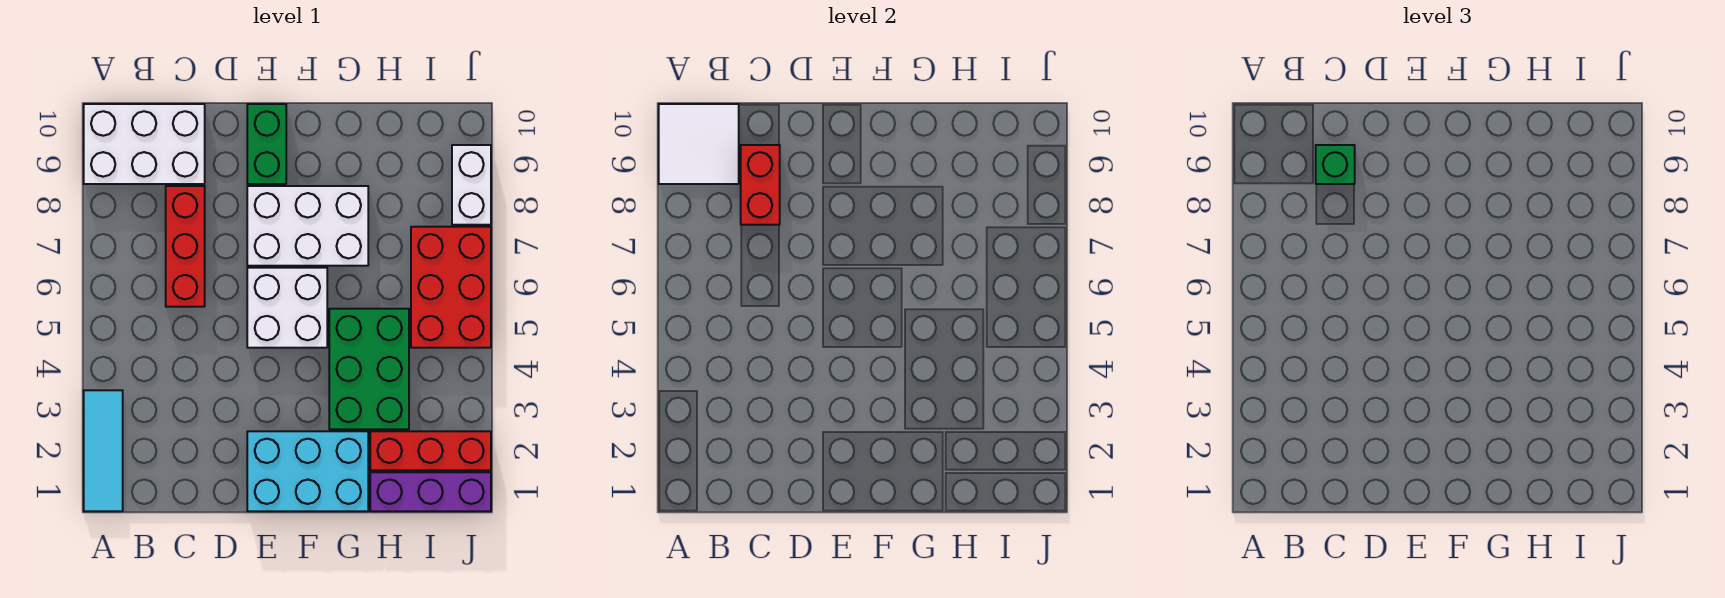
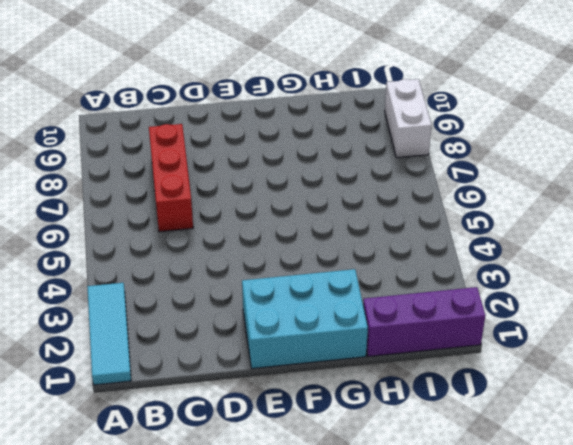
none -> white 2x3 brick [84,104,205,184]
none -> white 2x2 brick [247,268,327,348]
none -> white 2x3 brick [247,186,368,266]

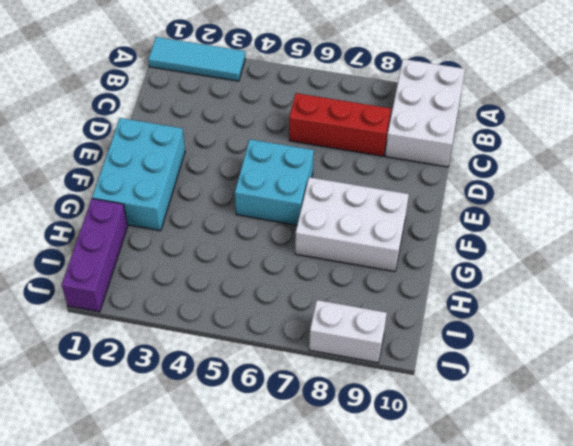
cyan 2x2 brick [235,139,314,225] -> white 2x2 brick [247,268,327,348]
white 2x3 brick [295,177,409,272] -> white 2x3 brick turned to [247,186,368,266]
none -> green 1x2 brick [247,104,286,184]
none -> green 2x3 brick [329,309,409,429]
none -> red 1x3 brick [370,431,491,470]

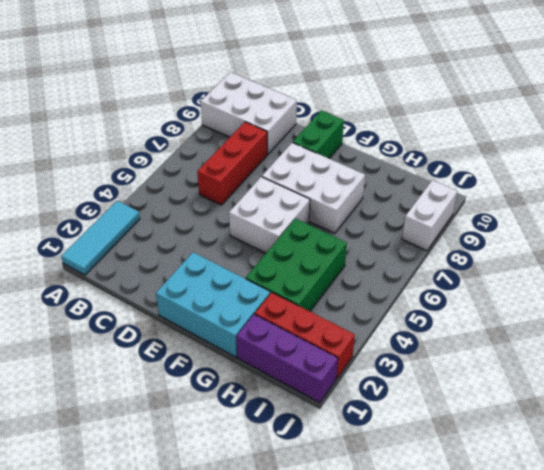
none -> red 2x3 brick [411,227,491,348]
none -> white 2x2 tile [659,104,739,184]
none -> red 1x2 brick [741,145,780,225]

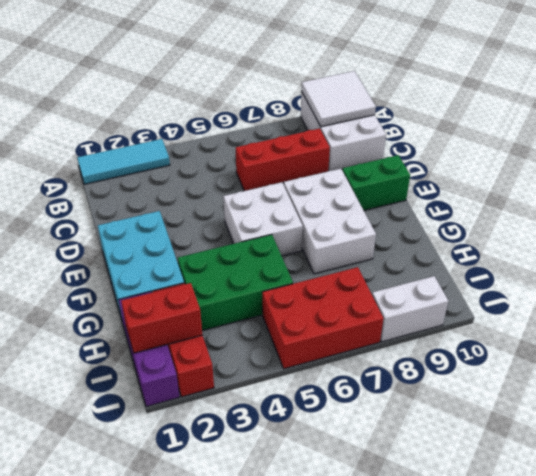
red 1x2 brick [121,283,202,353] -> red 1x2 brick moved to [741,145,780,225]
none -> green 1x1 brick [1316,145,1355,184]

